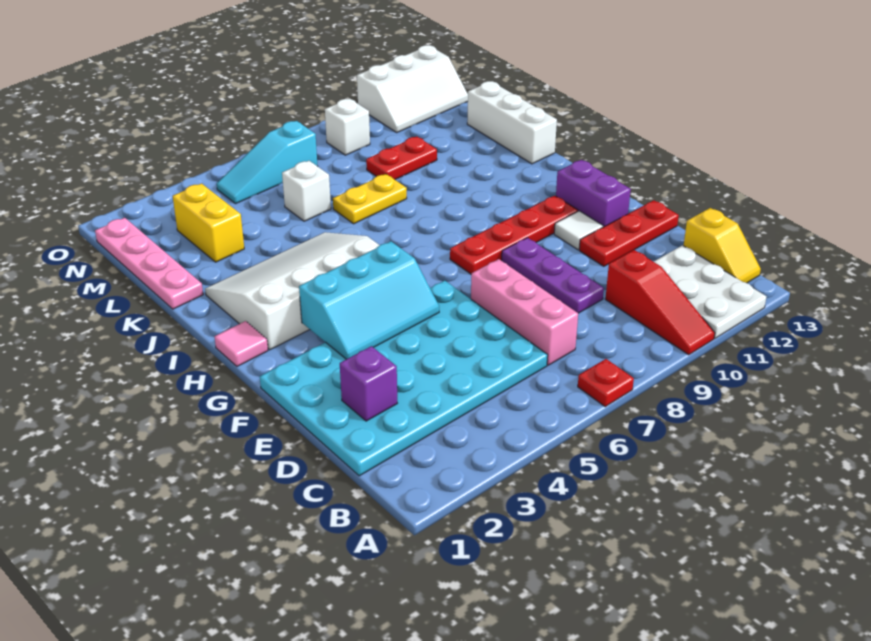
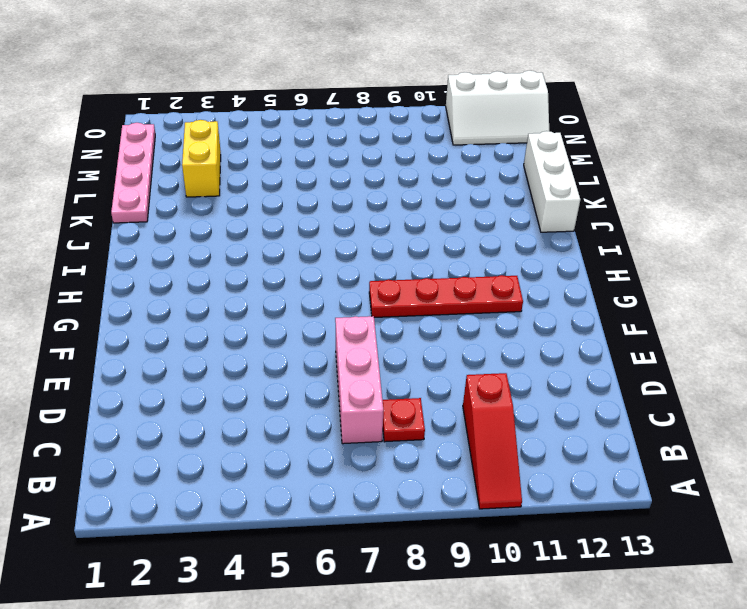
red 1x1 plate [382,398,425,442] -> red 1x1 plate moved to [578,359,634,407]
none -> white 2x3 plate [654,245,766,338]
none -> yellow 1x2 slope [683,208,761,283]
none -> cyan 4x6 plate [260,281,548,476]

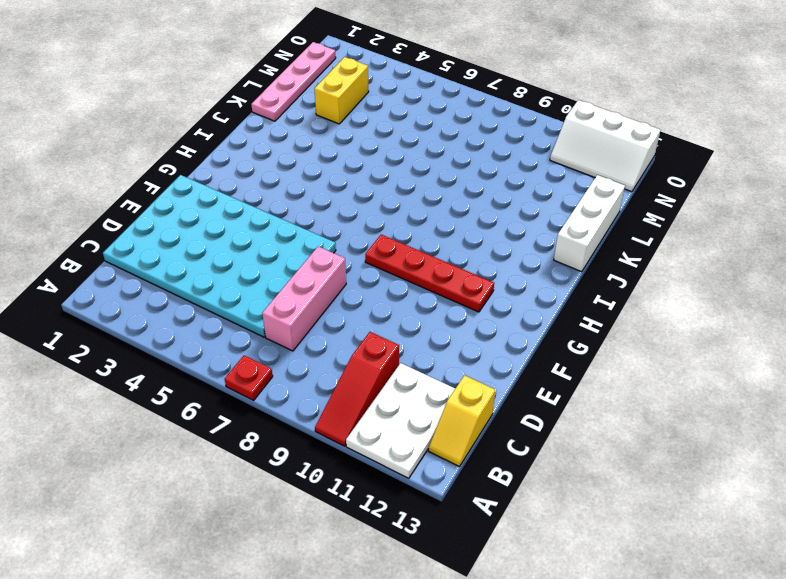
none -> purple 1x3 plate [502,238,604,313]
none -> red 1x3 plate [579,200,679,266]
none -> white 1x1 tile [554,211,603,250]

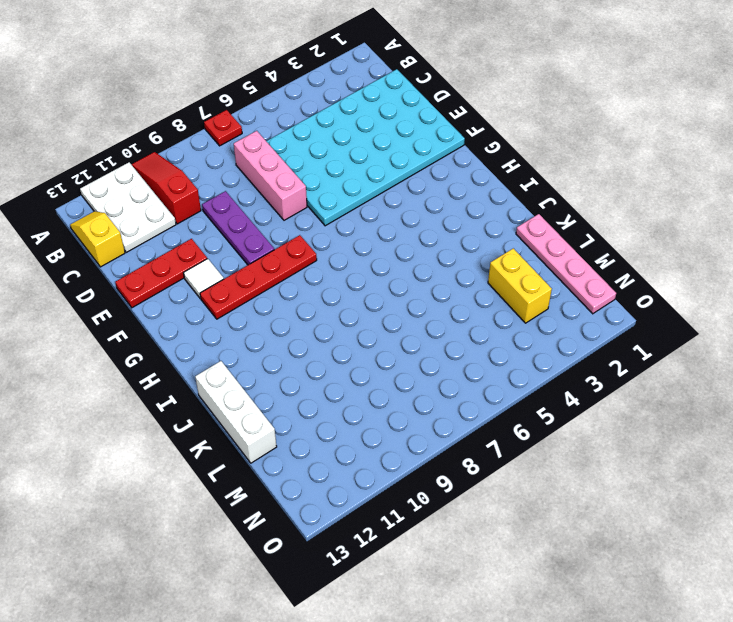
none -> purple 1x2 brick [556,160,631,227]
none -> pink 1x1 tile [215,321,268,366]
none -> white 3x4 slope [205,232,380,350]

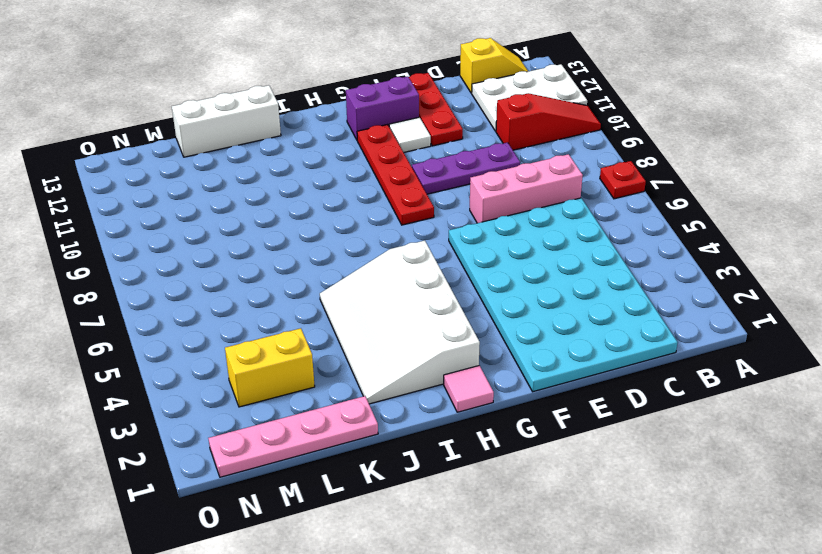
none -> yellow 1x2 plate [333,174,407,224]
none -> white 1x1 brick [282,161,331,221]
none -> red 1x2 plate [366,137,437,180]

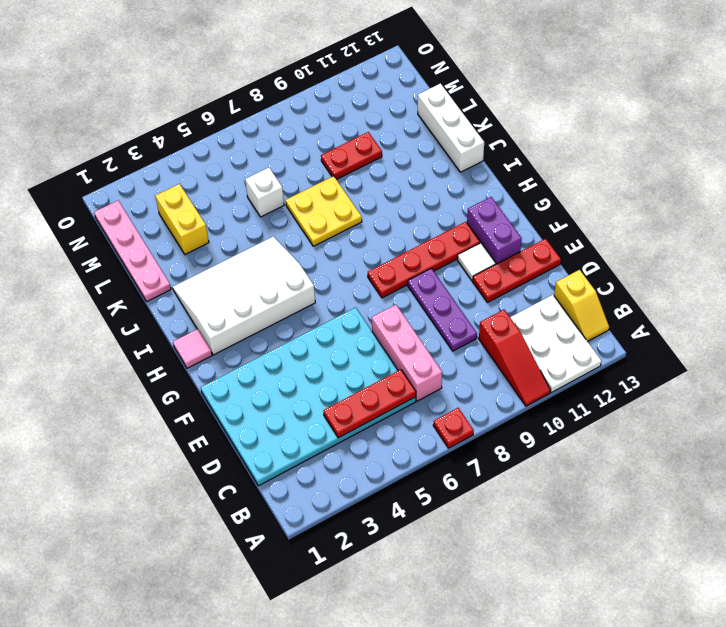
red 1x3 plate [323,370,416,438] -> none
yellow 2x2 plate [286,176,362,246] -> yellow 1x2 plate [333,174,407,224]
none -> cyan 1x3 slope [217,121,317,204]
none -> white 1x1 brick [325,99,370,155]
none -> white 2x3 slope [357,45,468,132]

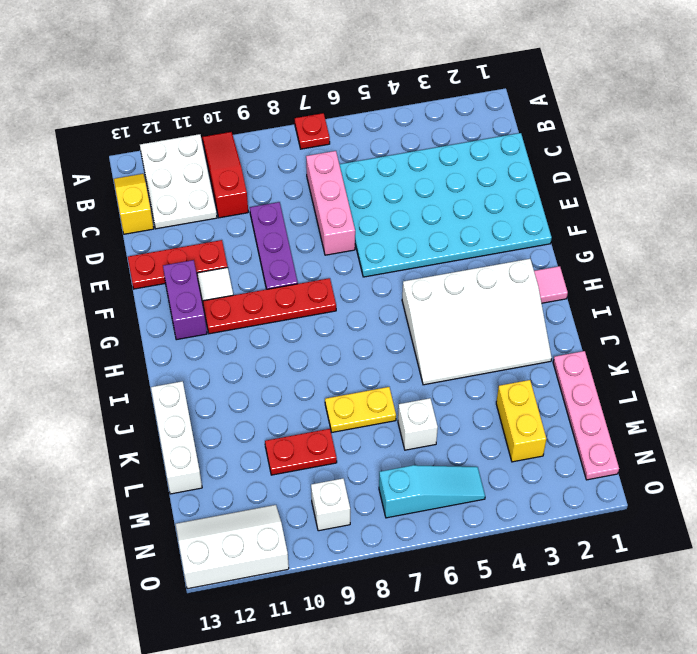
none -> purple 1x1 brick [340,346,397,421]
none -> cyan 2x3 slope [299,241,439,359]

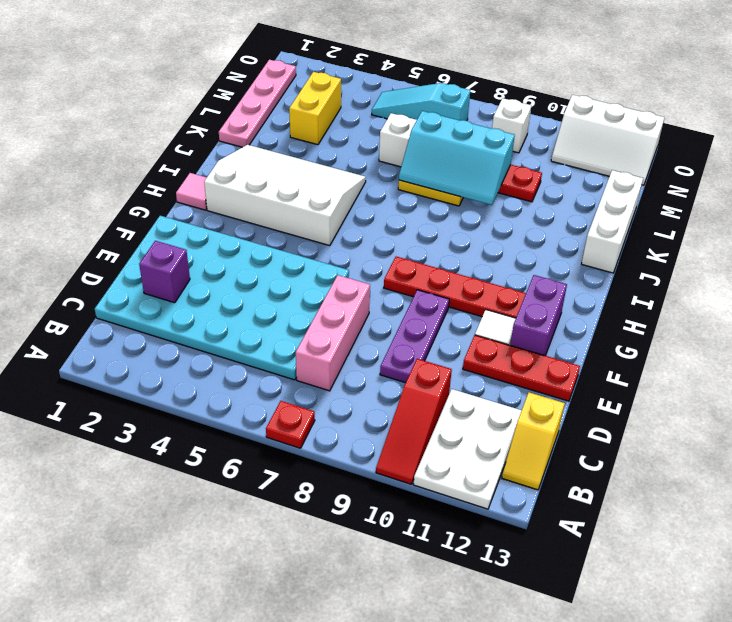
cyan 2x3 slope [399,111,515,205] -> cyan 2x3 slope moved to [299,241,439,359]

